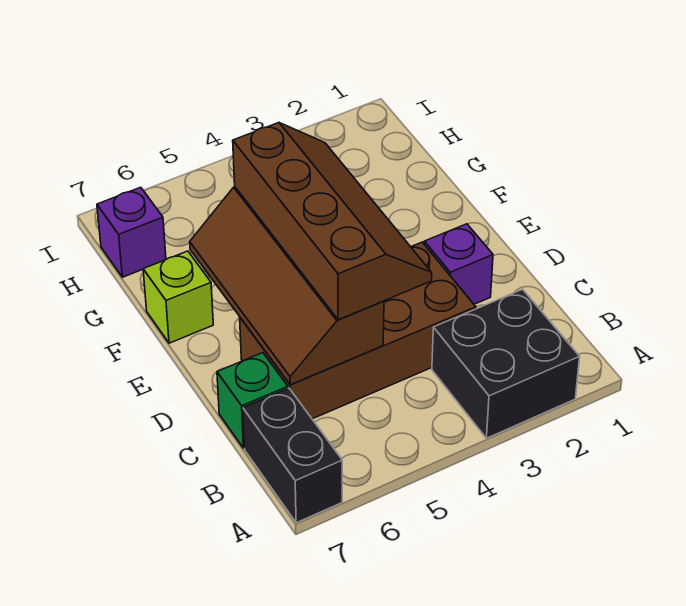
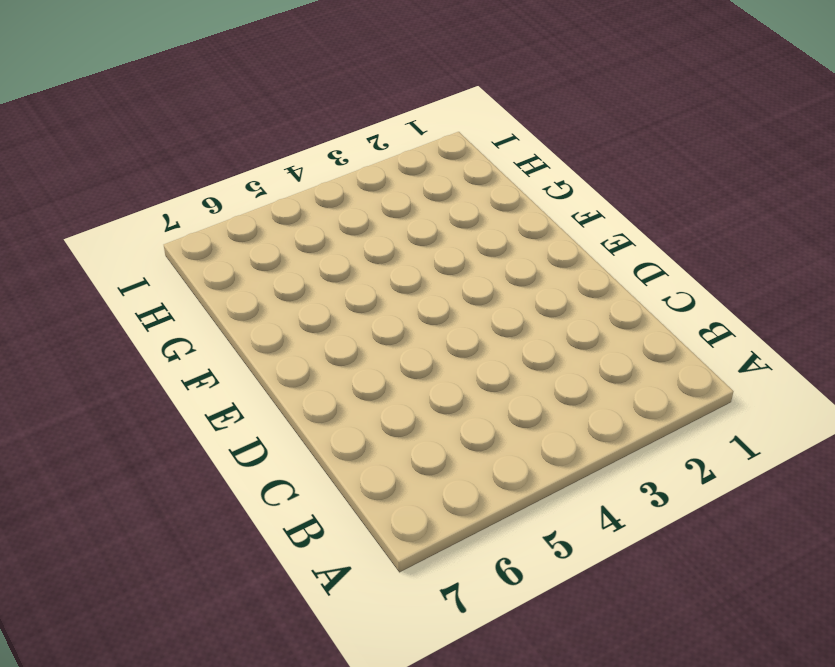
none -> black 2x2 brick [432,289,580,438]
none -> black 1x2 brick [243,388,342,523]

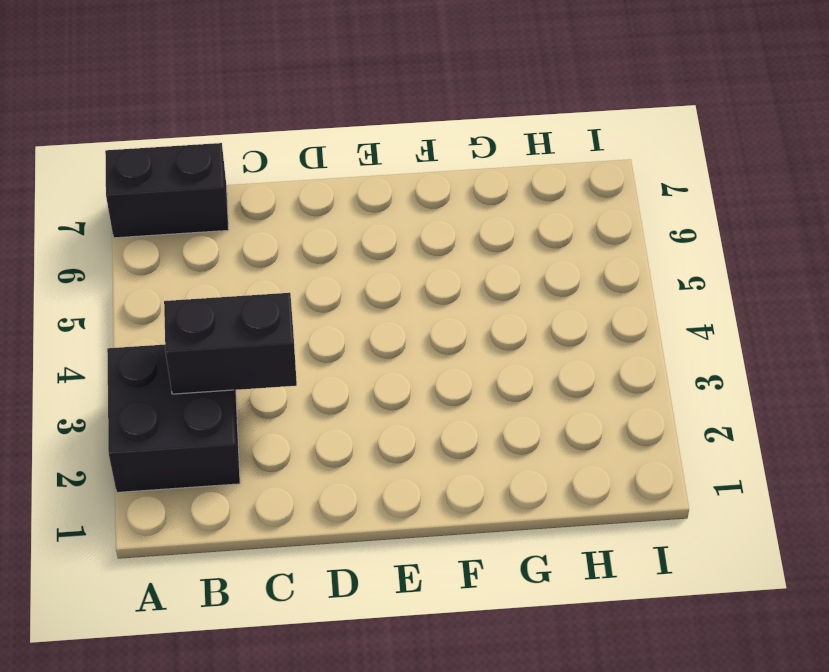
black 1x2 brick [164,293,297,394] -> none
none -> brown 2x4 brick [240,242,476,419]
none -> green 1x1 brick [217,353,288,448]

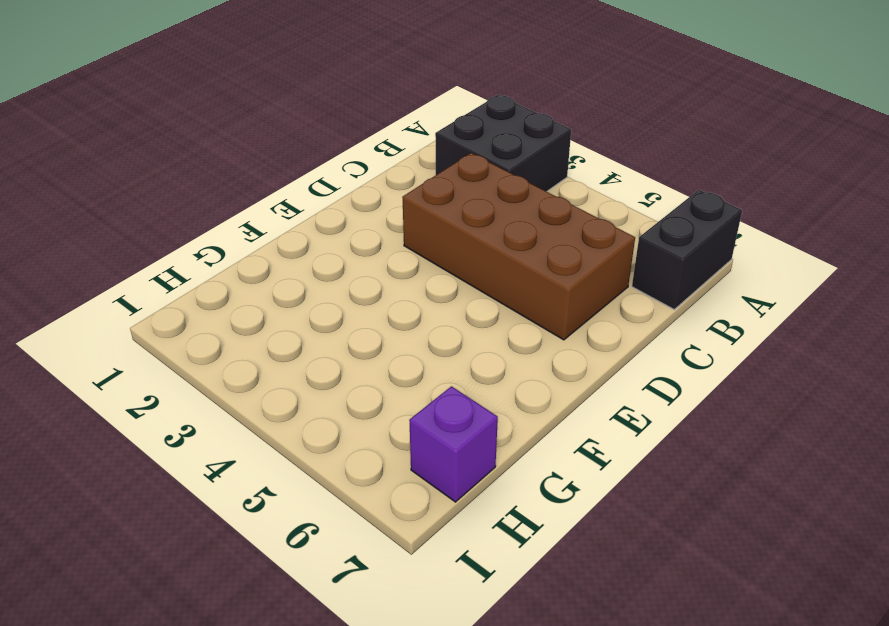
none -> green 1x1 brick [217,353,288,448]
none -> purple 1x1 brick [424,224,493,304]

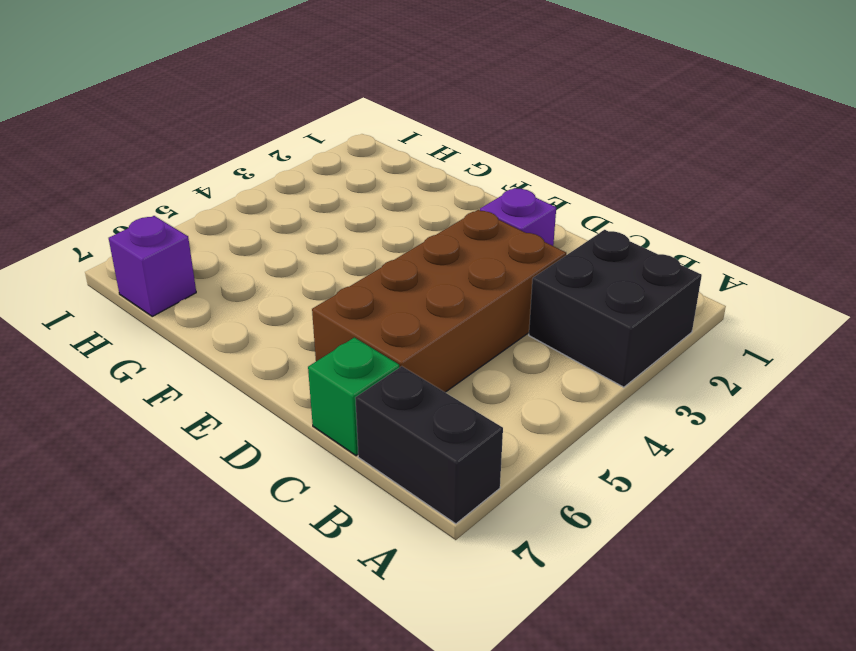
none -> lime 1x1 brick [143,251,213,343]
none -> brown 2x4 slope [190,187,384,385]

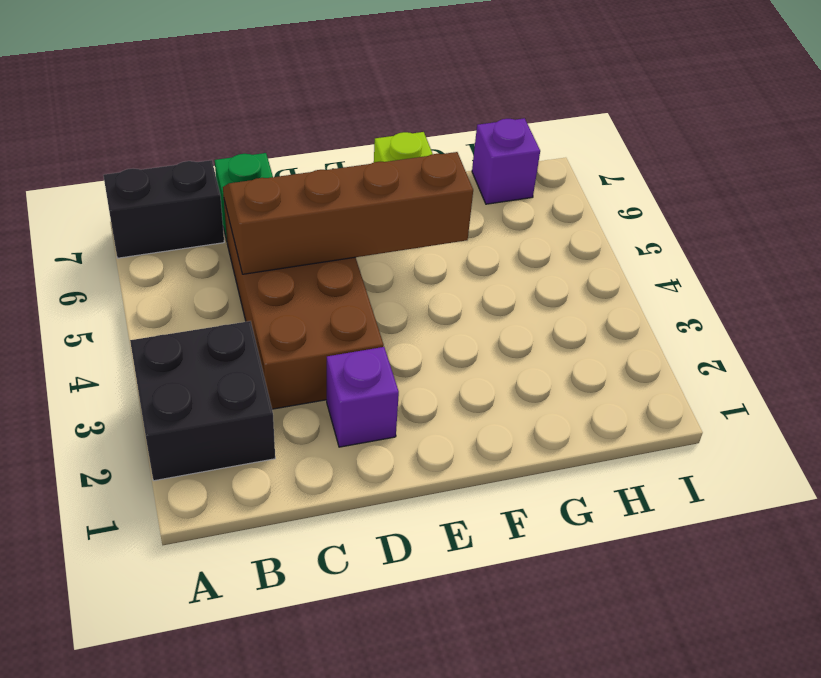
none -> brown 2x4 slope [233,123,432,320]

